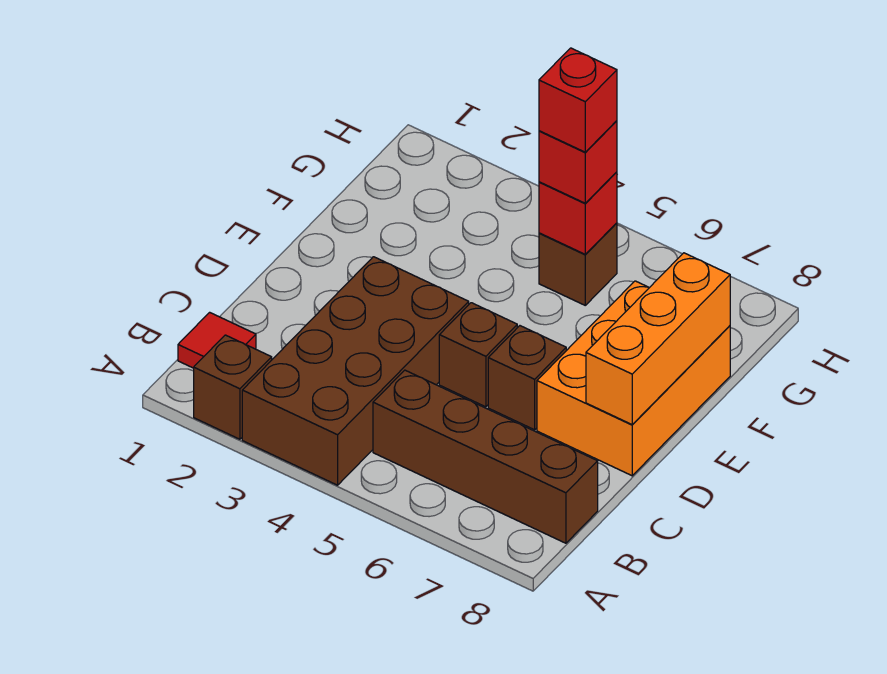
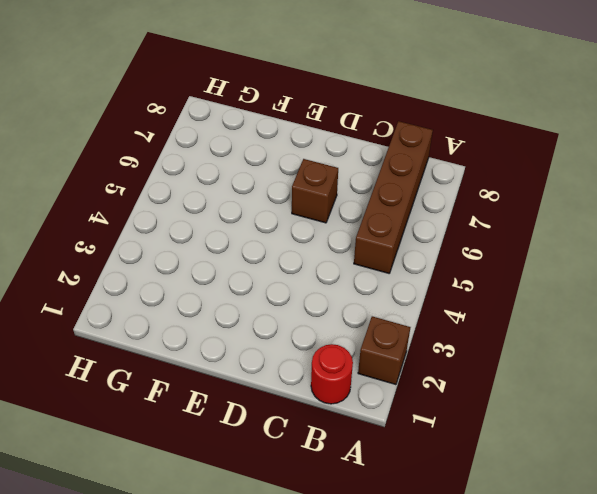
red 1x1 round brick [311,344,353,404] -> red 1x1 tile [178,312,256,368]
none -> brown 2x4 brick [242,257,469,485]
none -> brown 1x1 brick [439,303,517,407]
none -> orange 2x3 brick [537,281,730,476]

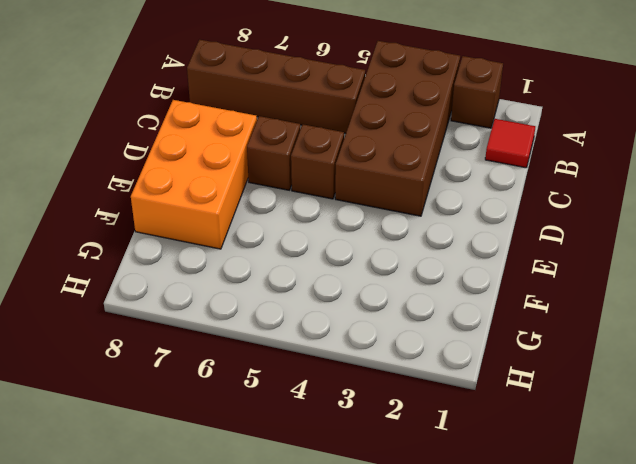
none -> brown 1x1 brick [539,223,617,305]
none -> orange 1x3 brick [586,253,730,425]
none -> red 1x1 brick [539,172,617,255]

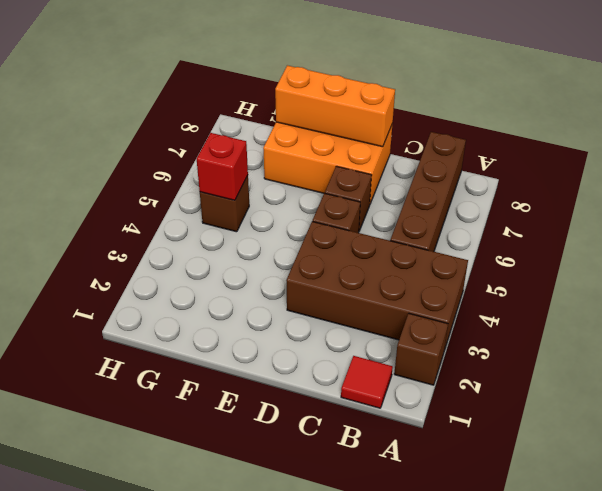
none -> red 1x1 brick [539,121,617,203]
none -> red 1x1 brick [539,48,617,152]

